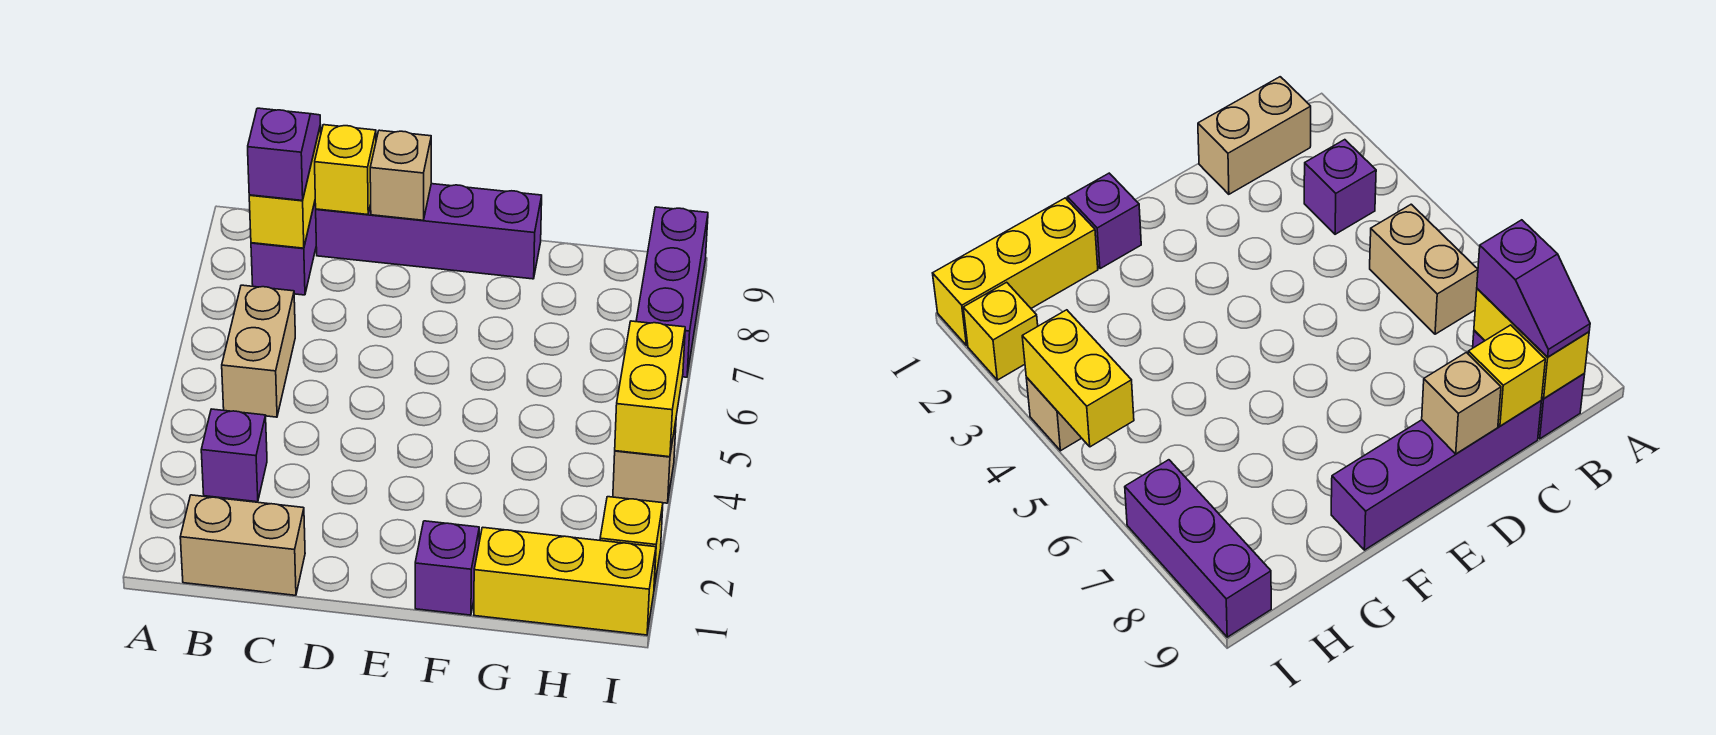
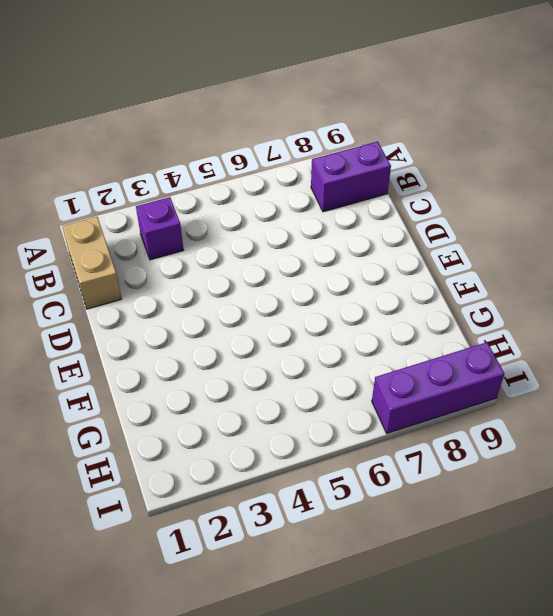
none -> tan 1x2 brick [222,285,295,417]
none -> purple 1x4 brick [316,184,542,279]
none -> purple 1x1 brick [415,521,479,615]

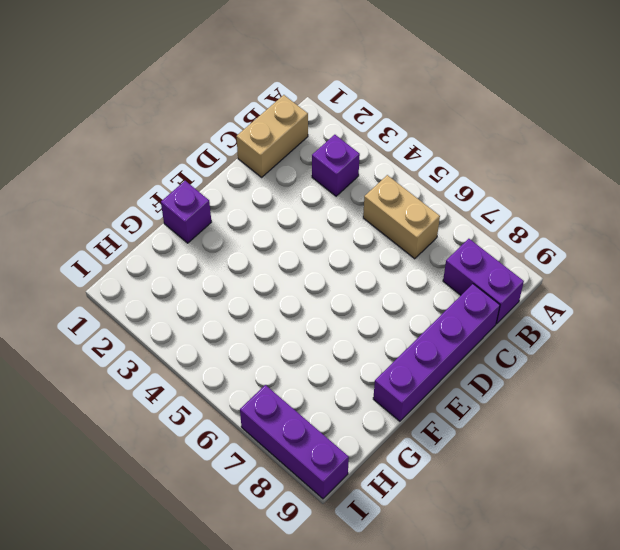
none -> yellow 1x3 brick [474,527,656,635]
none -> yellow 1x1 brick [600,497,663,588]
none -> tan 1x1 brick [613,422,676,503]

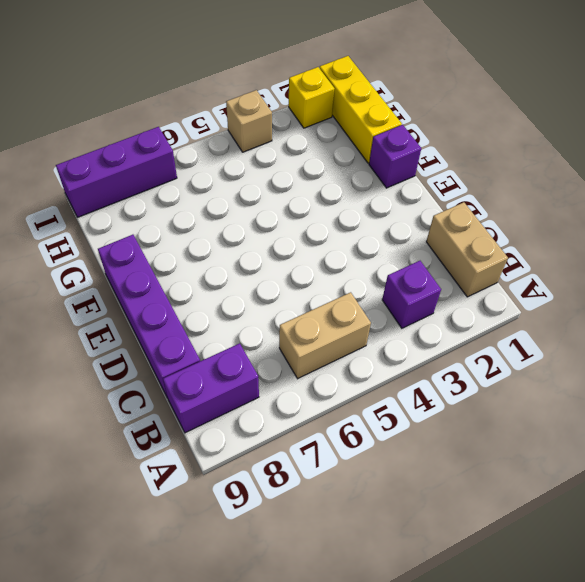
none -> yellow 1x2 brick [249,125,321,248]
none -> yellow 1x1 brick [315,125,376,215]
none -> tan 1x1 brick [370,130,431,220]

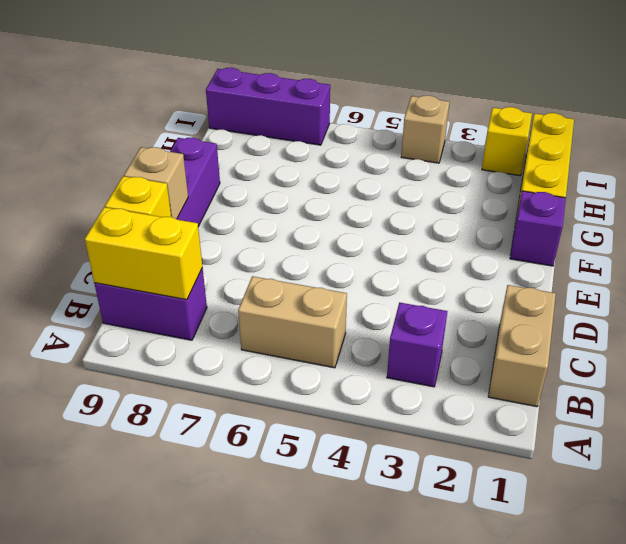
none -> yellow 1x2 brick [615,321,685,457]
none -> purple 1x2 slope [248,108,320,201]

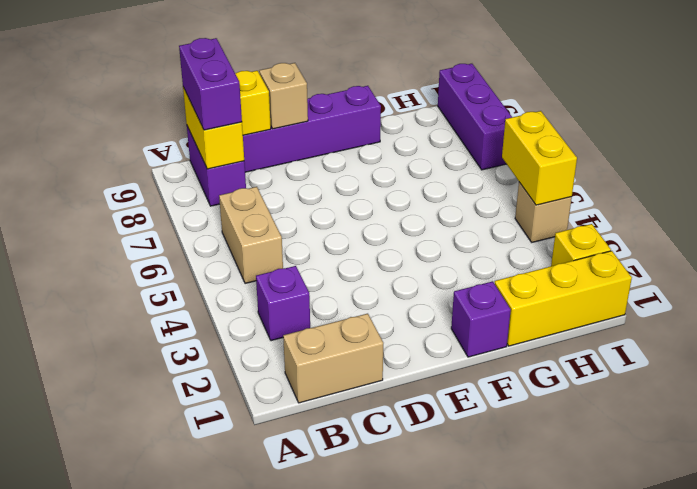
purple 1x2 brick [179,38,242,130] -> purple 1x2 slope [248,108,320,201]

